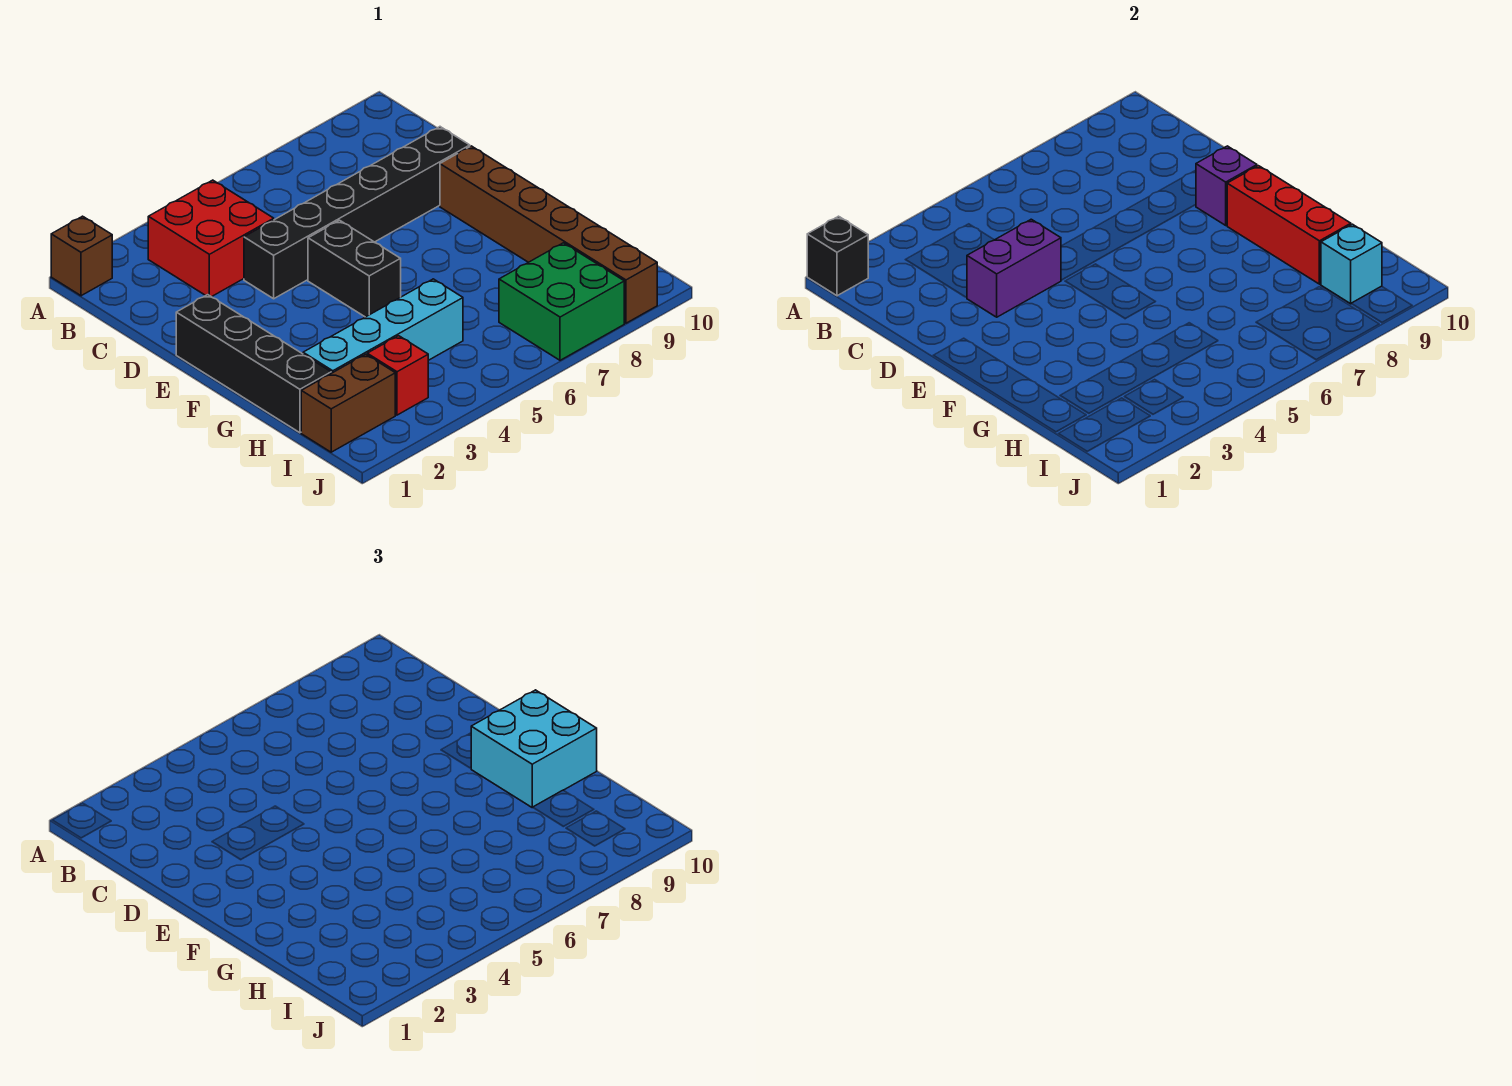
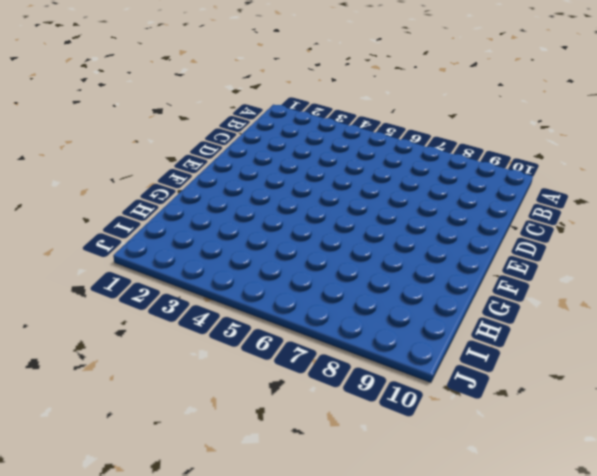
none -> brown 1x1 brick [51,216,112,296]
none -> red 2x2 brick [148,180,274,297]
none -> black 1x6 brick [244,127,470,299]

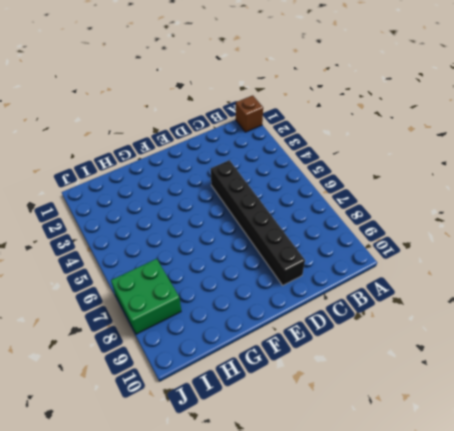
none -> red 2x2 brick [148,180,274,297]
none -> black 1x4 brick [176,295,331,433]
none -> black 1x2 brick [308,220,401,317]

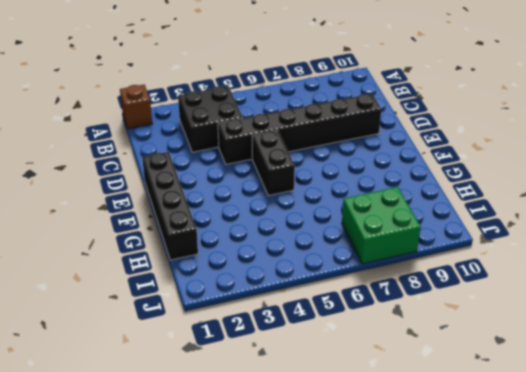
black 2x2 brick [178,86,243,152] -> red 2x2 brick [148,180,274,297]
none -> brown 1x6 brick [440,146,657,323]
none -> cyan 1x4 brick [303,279,463,373]
none -> brown 1x2 brick [301,354,395,452]

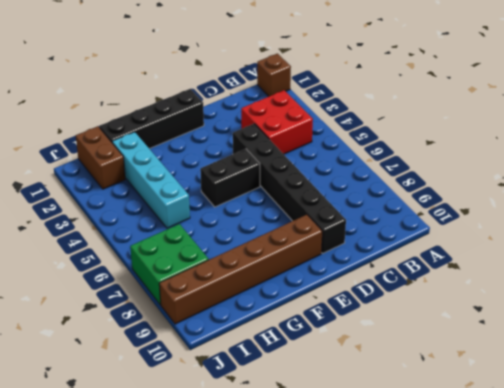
none -> red 1x1 brick [367,336,428,415]
none -> black 1x1 brick [807,216,868,296]
none -> purple 1x2 brick [967,219,1061,317]

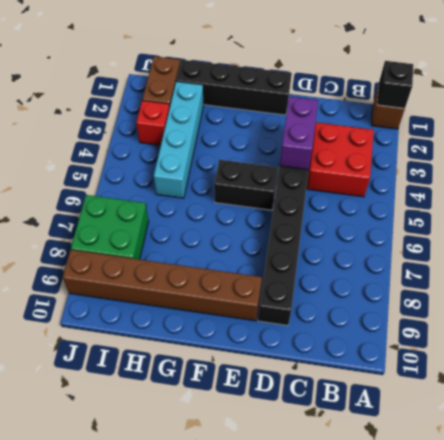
none -> purple 1x1 brick [1196,146,1257,225]
none -> red 1x3 brick [1227,166,1351,284]
none -> cyan 1x1 brick [1321,224,1382,304]

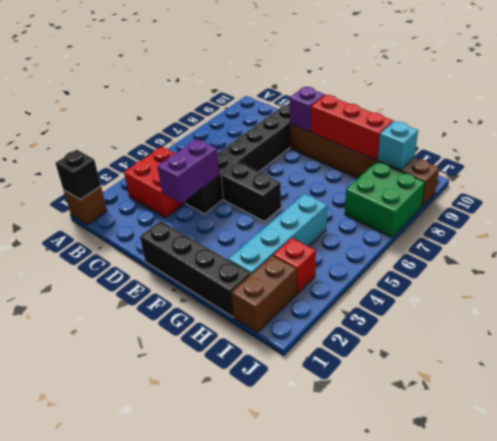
none -> cyan 2x2 brick [471,690,597,807]

